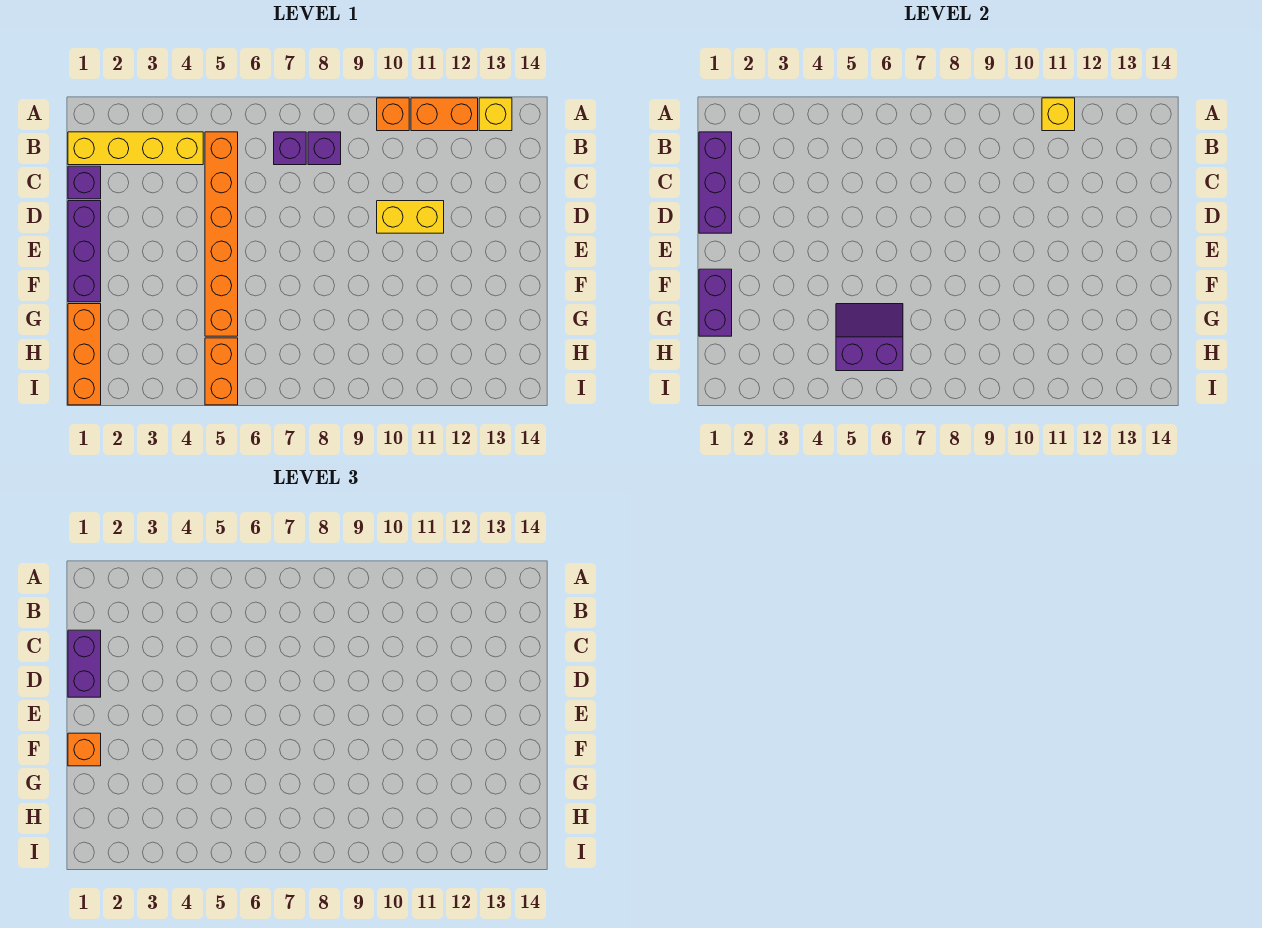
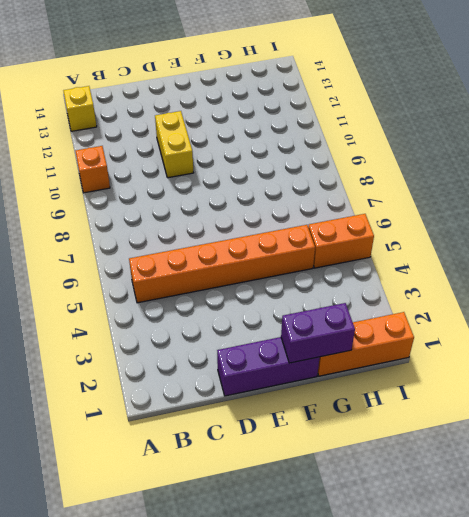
none -> orange 1x2 brick [411,98,478,131]
none -> yellow 1x4 brick [68,132,203,165]
none -> purple 1x1 brick [274,132,306,165]

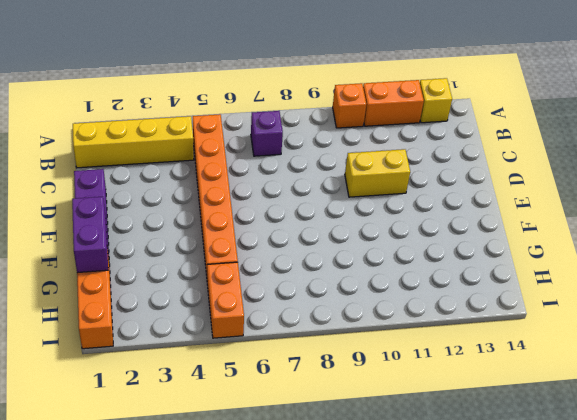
none -> purple 1x1 brick [308,132,341,165]
none -> purple 1x1 brick [68,166,101,199]
none -> yellow 1x1 brick [1042,98,1075,131]

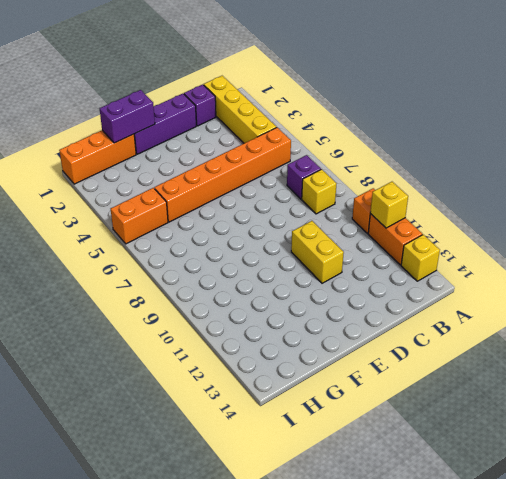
yellow 1x1 brick [302,169,336,214] -> purple 1x1 brick [308,132,341,165]
none -> purple 1x3 brick [699,132,732,233]
none -> purple 2x2 slope [836,304,903,371]
none -> purple 1x2 brick [68,630,101,697]

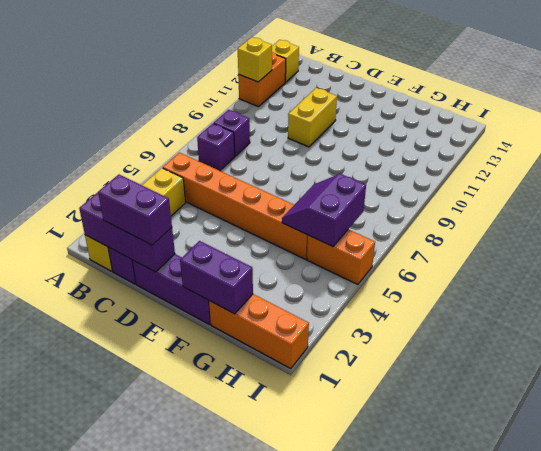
none -> orange 1x1 brick [377,98,409,131]
none -> orange 1x1 brick [68,733,101,766]

